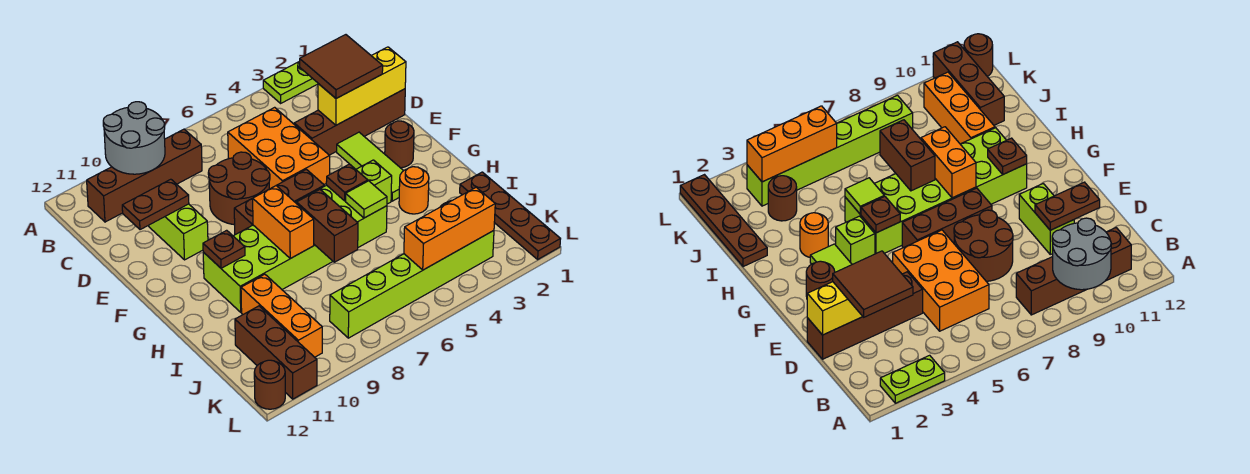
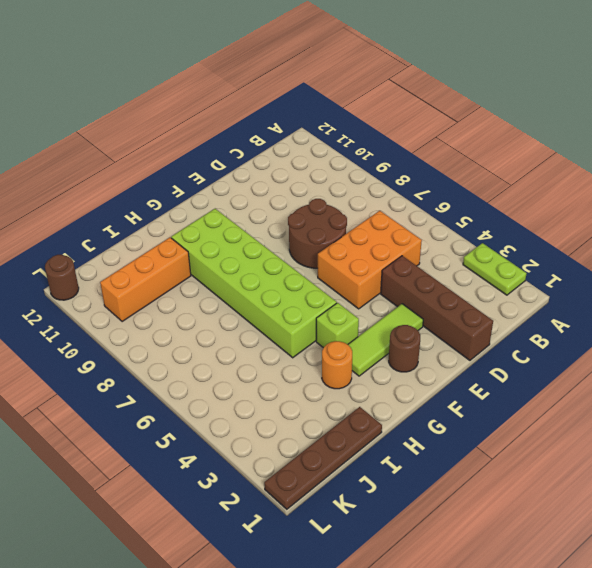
none -> brown 1x4 brick [87,129,202,222]
none -> lime 1x2 brick [149,204,208,260]
none -> brown 1x3 brick [234,169,324,235]

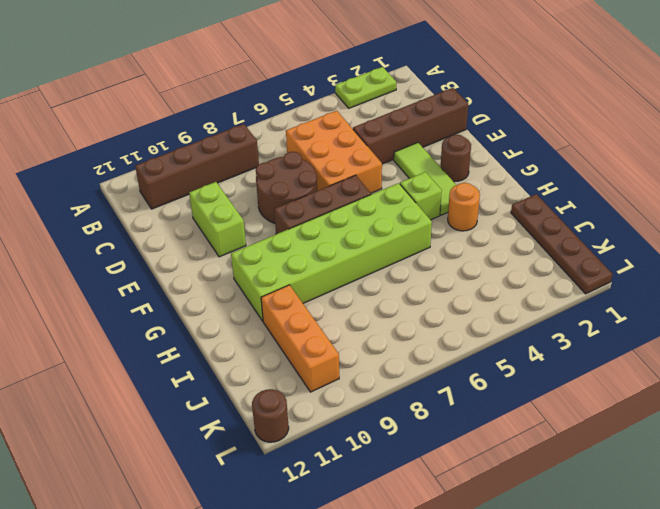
none -> brown 1x1 round brick [768,176,797,221]
none -> brown 1x3 brick [235,306,317,399]
none -> lime 1x6 brick [330,231,494,338]

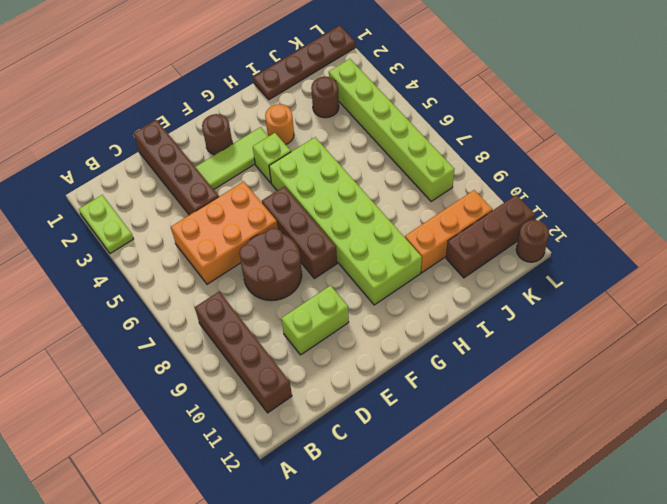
none -> grey 2x2 round brick [103,102,165,174]
none -> yellow 1x3 brick [318,47,406,125]
none -> brown 1x2 plate [122,179,189,230]

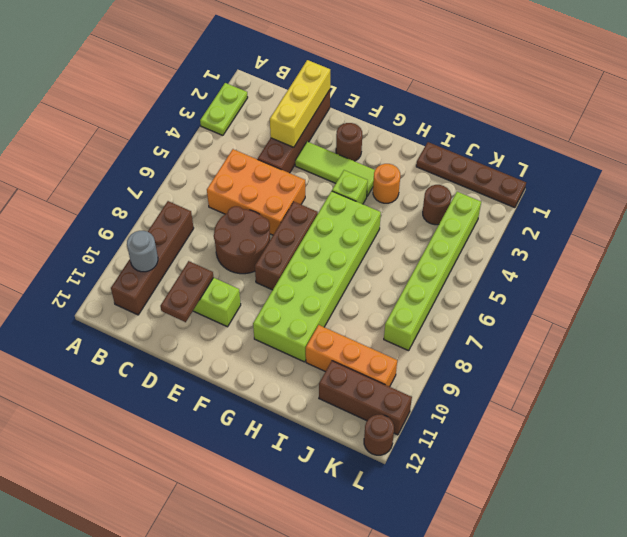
grey 1x1 round brick [127,231,158,272] -> grey 2x2 round brick [103,102,165,174]
none -> brown 1x1 plate [326,164,368,201]
none -> orange 1x2 brick [253,186,314,258]
none -> brown 1x1 plate [203,230,245,268]

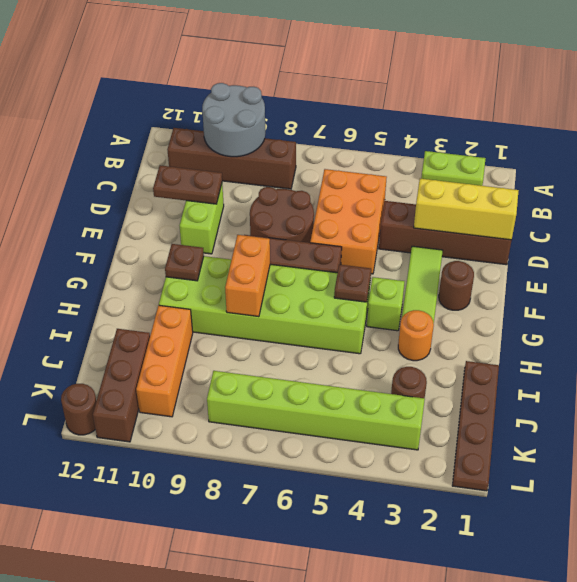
none -> lime 1x1 tile [346,181,387,218]
none -> brown 1x2 brick [297,190,358,262]
none -> orange 1x3 brick [404,187,495,270]

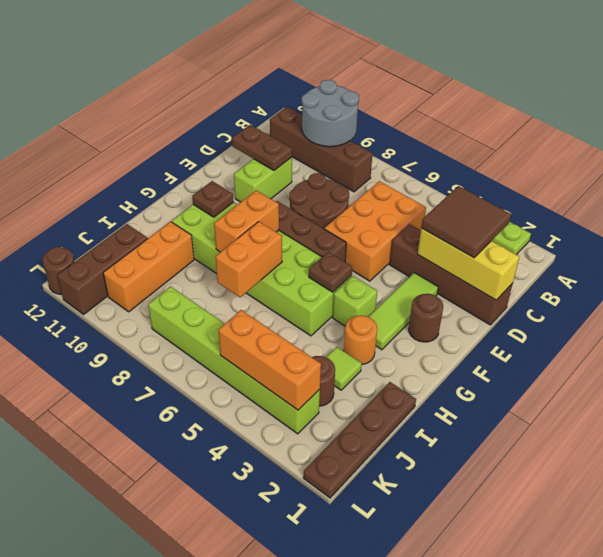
orange 1x2 brick [215,222,282,297] -> brown 1x2 brick [297,190,358,262]
lime 1x1 tile [326,347,362,390] -> lime 1x1 tile moved to [346,181,387,218]

